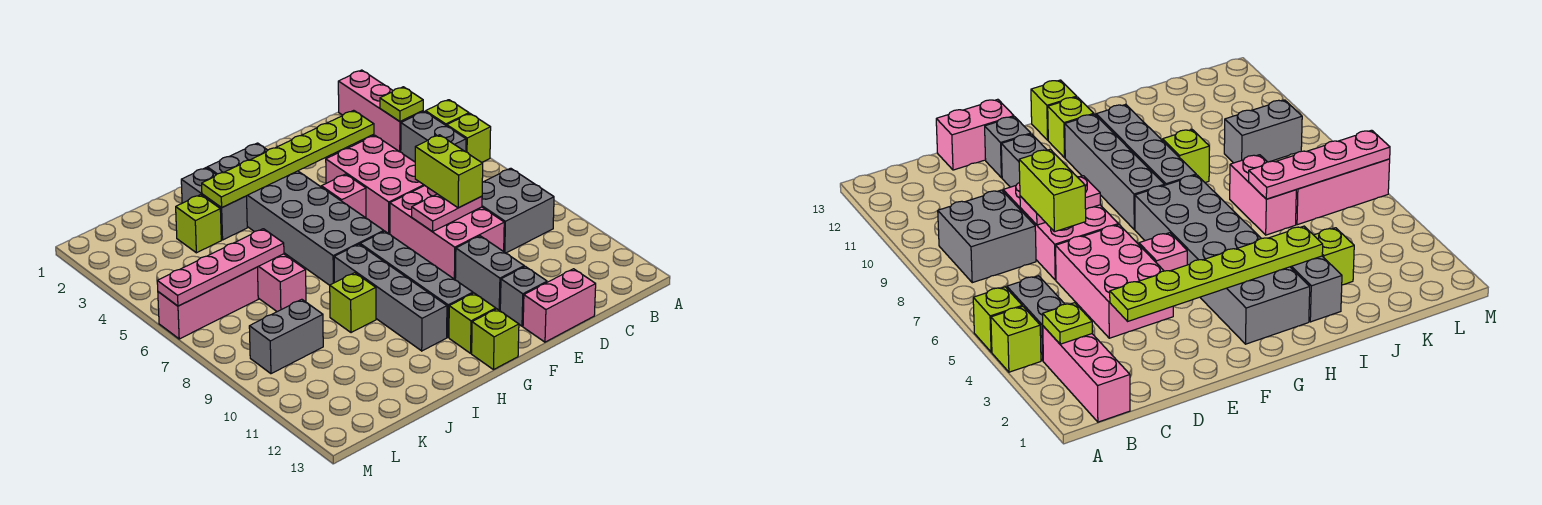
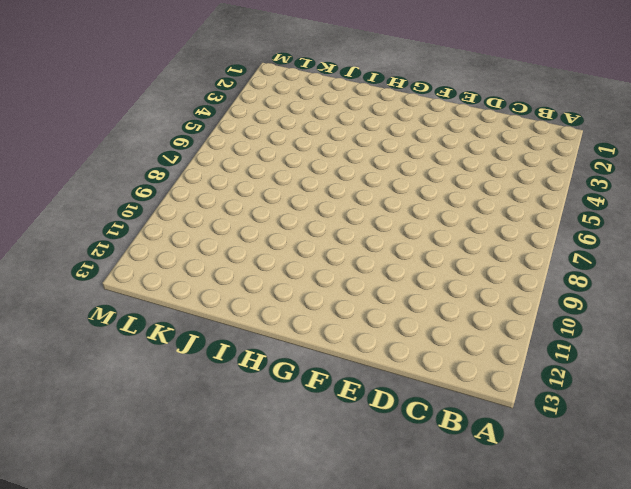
none -> lime 1x1 brick [426,100,469,126]
none -> lime 1x1 brick [447,114,491,162]
none -> pink 1x3 brick [338,70,423,152]

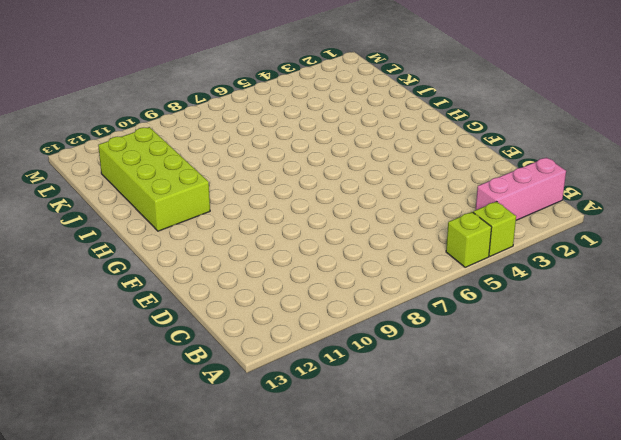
lime 2x4 brick [98,127,210,231] -> grey 1x4 brick [334,244,447,351]
none -> grey 1x2 brick [401,111,466,162]
none -> grey 2x2 brick [482,168,554,253]
none -> pink 2x3 brick [326,135,424,234]

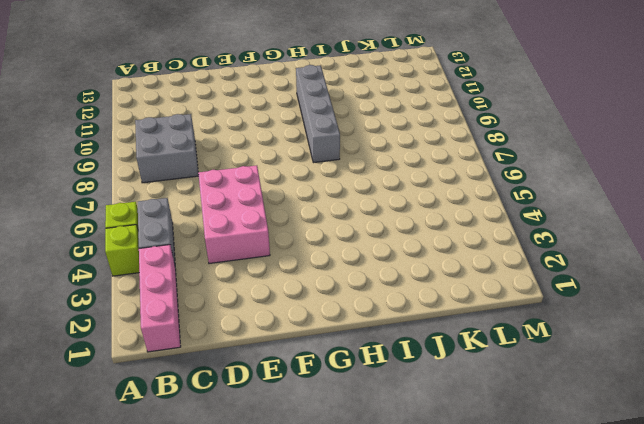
none -> pink 2x3 brick [390,185,504,279]
none -> pink 1x2 brick [523,269,596,342]
none -> grey 1x2 brick [455,236,524,310]

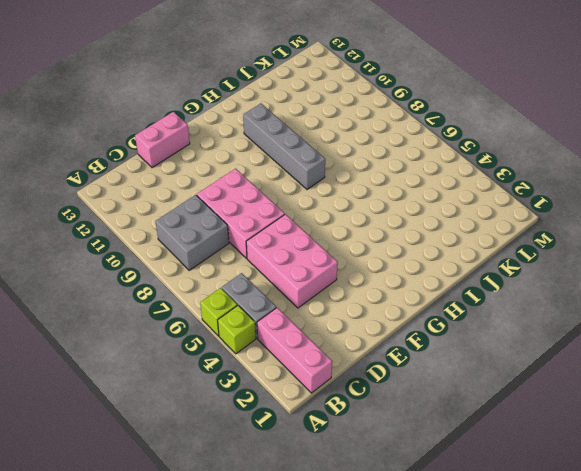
none -> grey 1x2 brick [455,236,524,310]
none -> grey 1x1 brick [500,266,547,326]
none -> pink 1x1 brick [321,174,366,218]

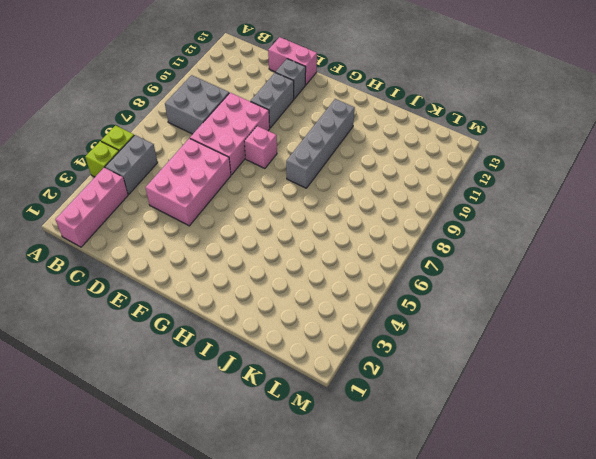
pink 1x1 brick [244,126,277,168] -> pink 1x1 brick moved to [321,174,366,218]
none -> grey 2x6 brick [207,143,384,285]
none -> grey 1x4 brick [360,231,473,337]
none -> lime 1x1 brick [449,293,496,353]

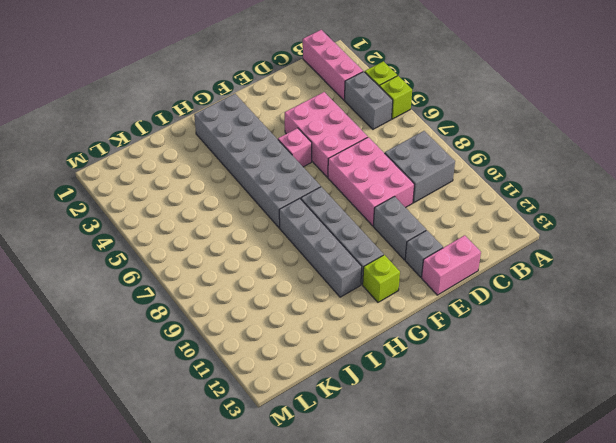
none -> lime 1x1 brick [472,309,519,370]
none -> grey 1x2 brick [181,168,247,240]
none -> lime 1x1 brick [330,273,376,333]

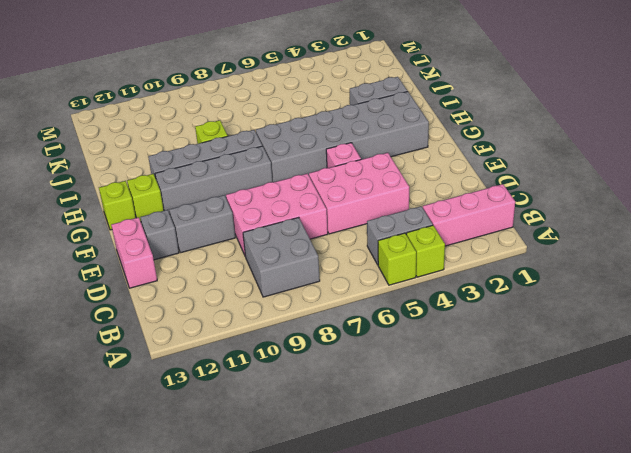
none -> lime 1x1 brick [176,195,221,253]
none -> pink 1x2 brick [258,254,306,312]
none -> pink 1x3 brick [158,267,258,339]

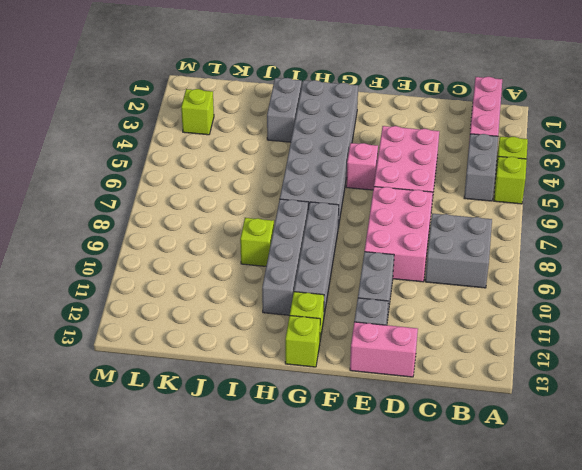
lime 1x1 brick [181,89,214,135] -> lime 1x1 brick moved to [176,195,221,253]
none -> pink 1x2 brick [258,254,306,312]
none -> pink 1x3 brick [158,267,258,339]
none -> grey 1x2 brick [249,299,323,374]

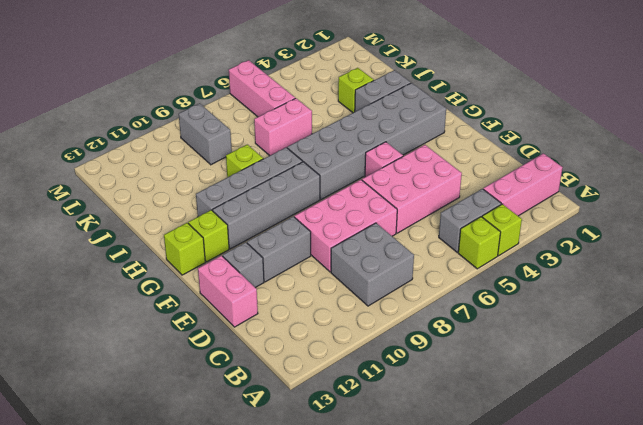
none -> lime 1x1 plate [380,87,423,121]
none -> lime 1x6 plate [202,110,374,208]
none -> pink 1x2 plate [412,194,482,232]

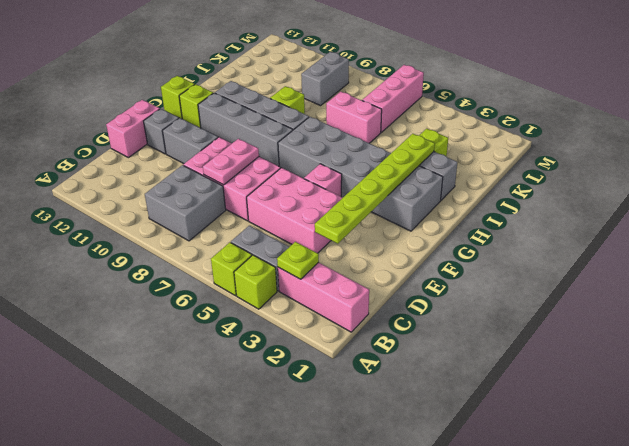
none -> pink 1x4 plate [157,229,284,306]
none -> lime 1x2 brick [415,135,483,208]

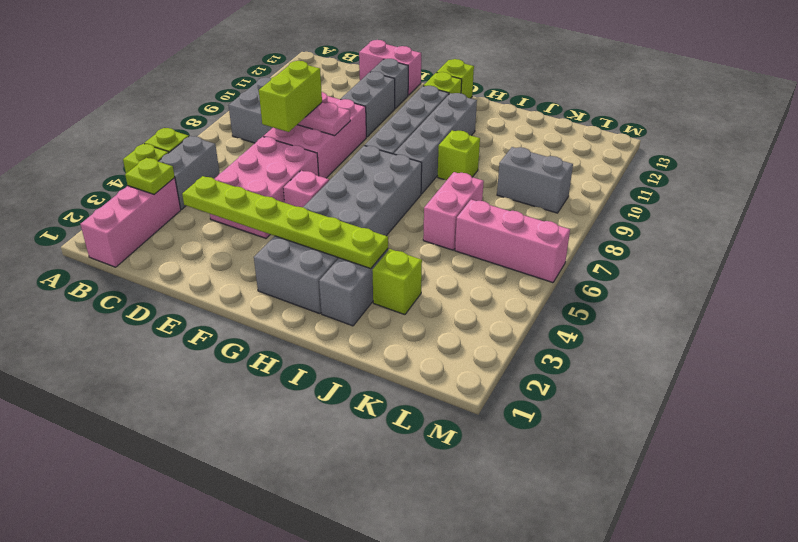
none -> pink 1x4 plate [157,229,284,306]

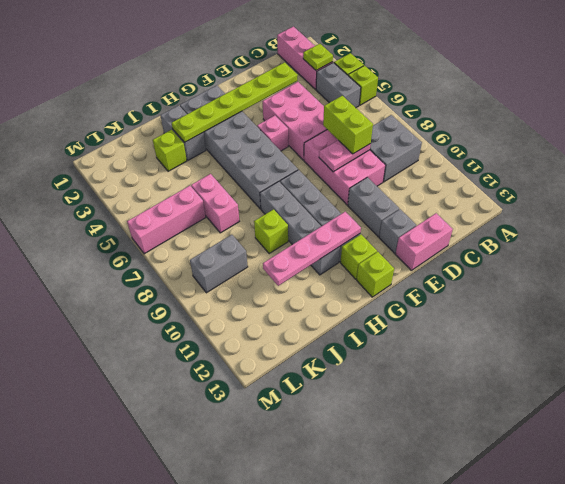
pink 1x4 plate [263,212,361,286] -> pink 1x4 plate moved to [157,229,284,306]

